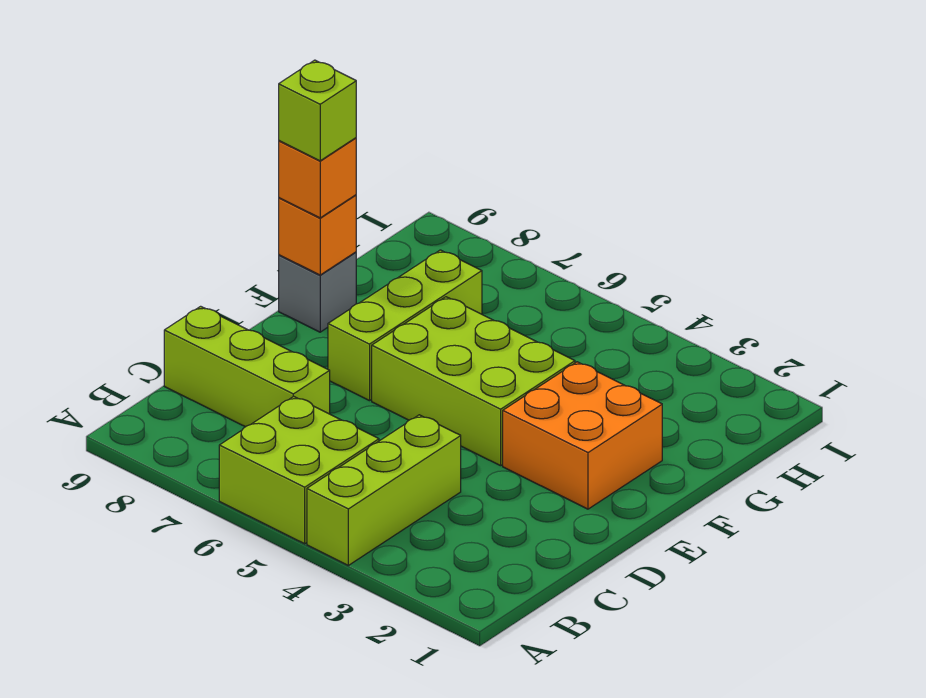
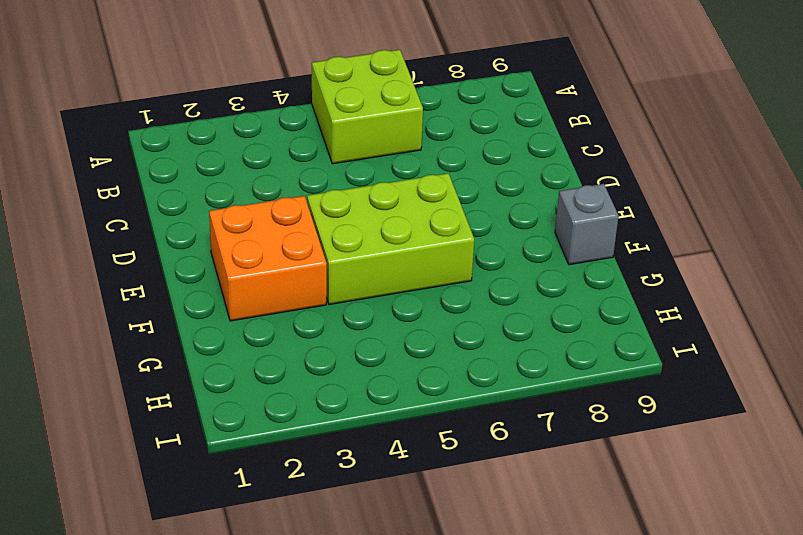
none -> lime 1x3 brick [307,415,461,565]
none -> lime 1x3 brick [164,306,330,427]

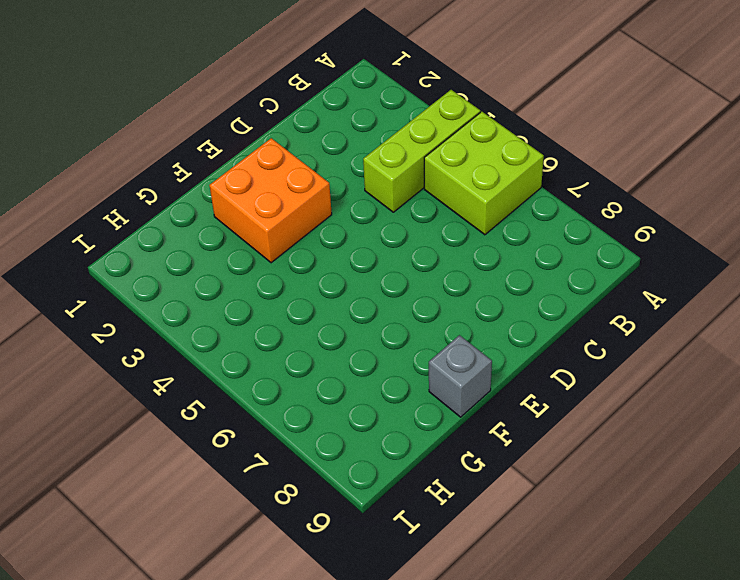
none -> lime 1x3 brick [164,306,330,427]
none -> lime 2x3 brick [372,297,575,466]

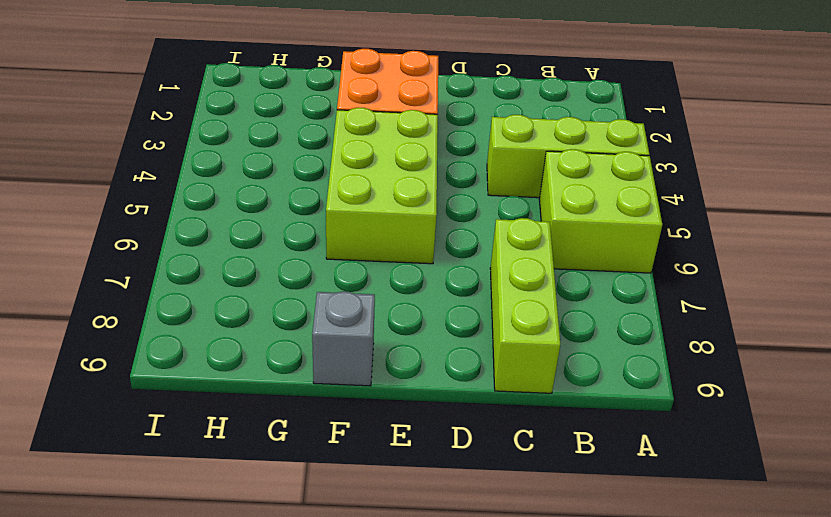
none -> lime 1x3 brick [328,250,482,401]
none -> orange 1x1 brick [279,195,356,275]

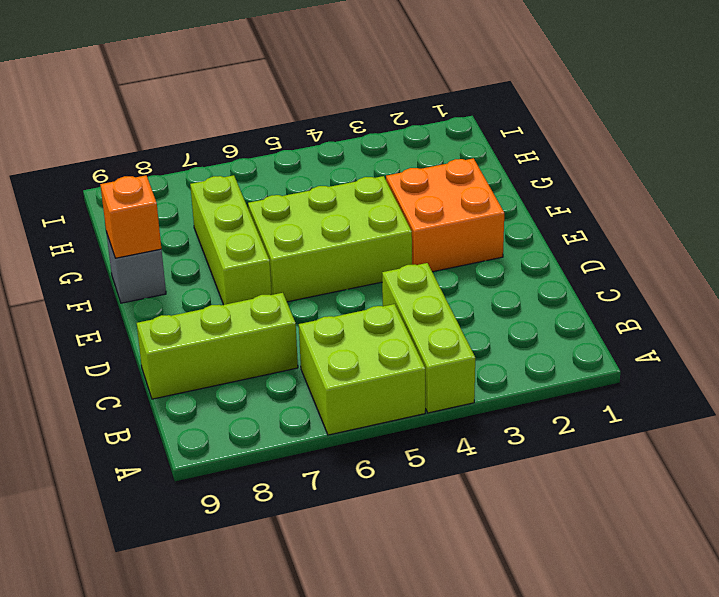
none -> orange 1x1 brick [279,138,356,218]
none -> lime 1x1 brick [279,60,356,161]

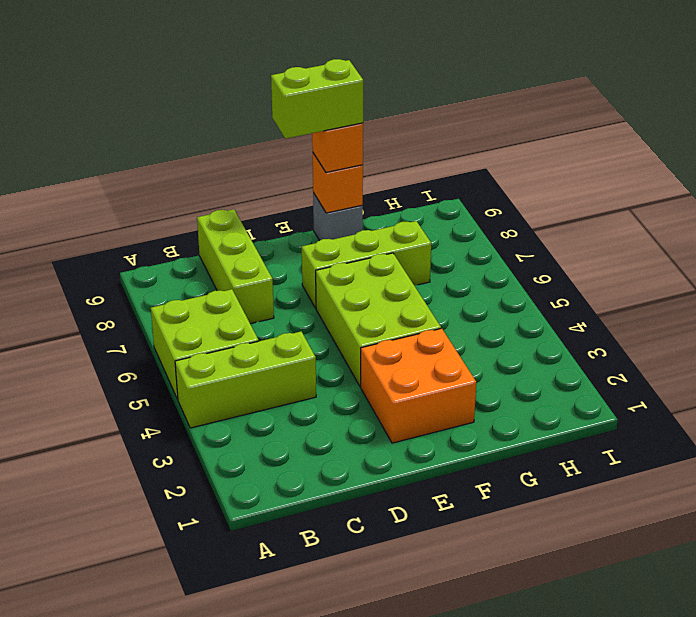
lime 1x2 brick [271,59,363,139] -> lime 1x1 brick [279,60,356,161]

